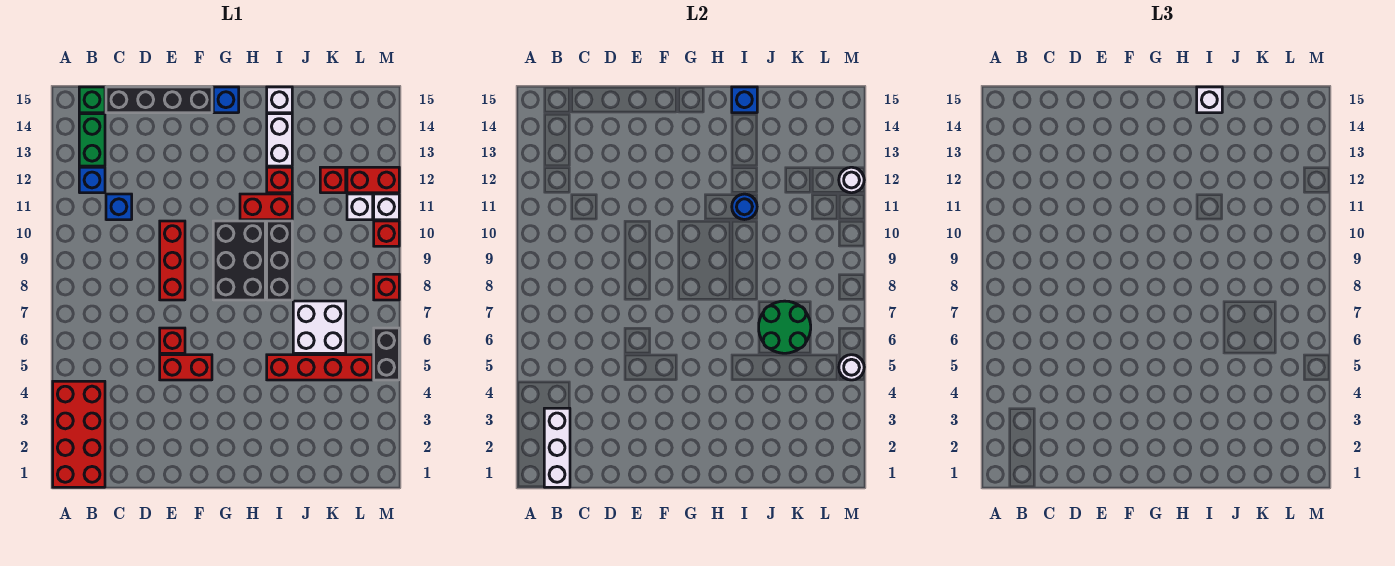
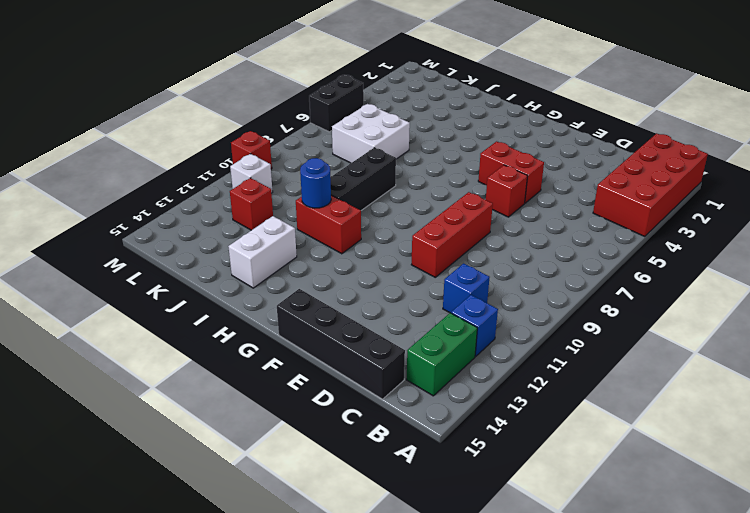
none -> green 1x1 brick [79,87,105,113]
none -> black 2x3 brick [213,221,265,300]
none -> blue 1x1 brick [213,87,239,113]
none -> red 1x4 brick [267,355,373,380]

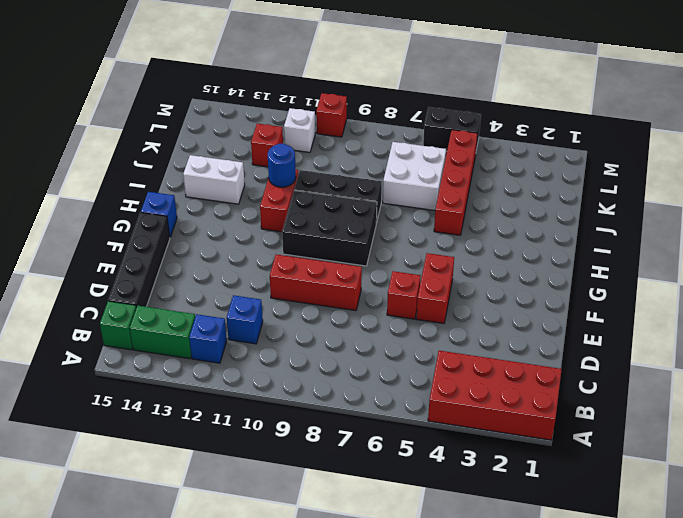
none -> red 1x1 brick [267,167,292,193]
none -> white 1x1 brick [267,87,292,113]
none -> red 1x2 brick [347,167,399,193]
none -> red 1x1 brick [374,274,399,300]

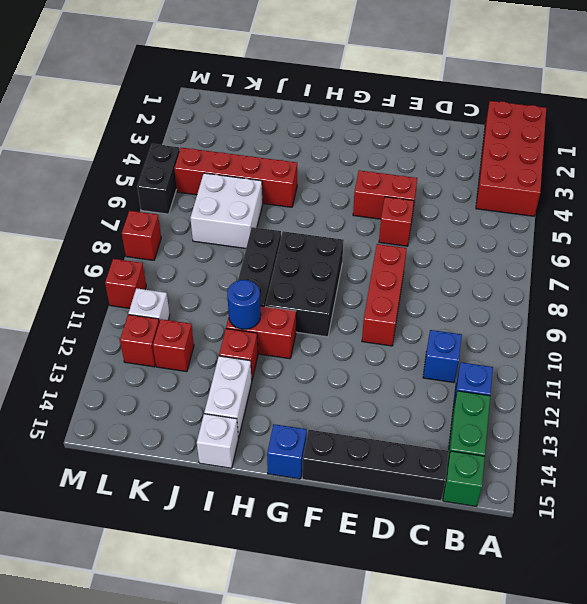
red 1x1 brick [120,314,159,367] -> red 1x2 brick [347,167,399,193]
none -> white 1x1 brick [374,194,399,220]
none -> white 1x3 brick [544,408,570,487]
none -> blue 1x1 brick [732,87,757,113]
none -> green 2x2 round brick [759,301,811,353]

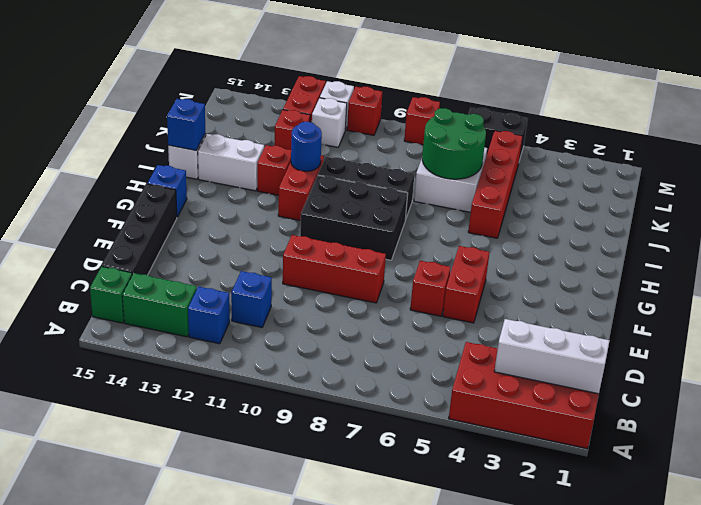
none -> white 1x1 round brick [839,355,864,380]
none -> white 1x1 round brick [839,167,864,193]
none -> white 1x1 brick [1197,87,1222,113]

